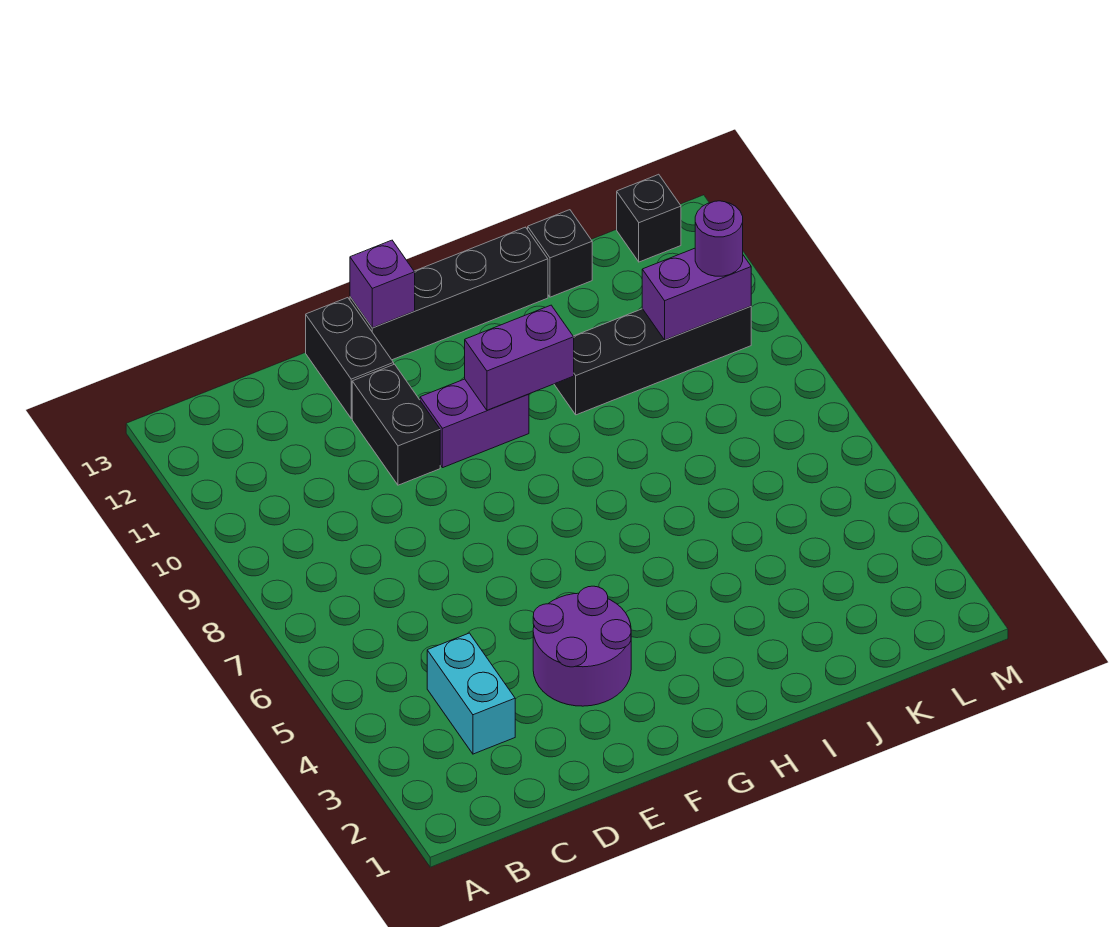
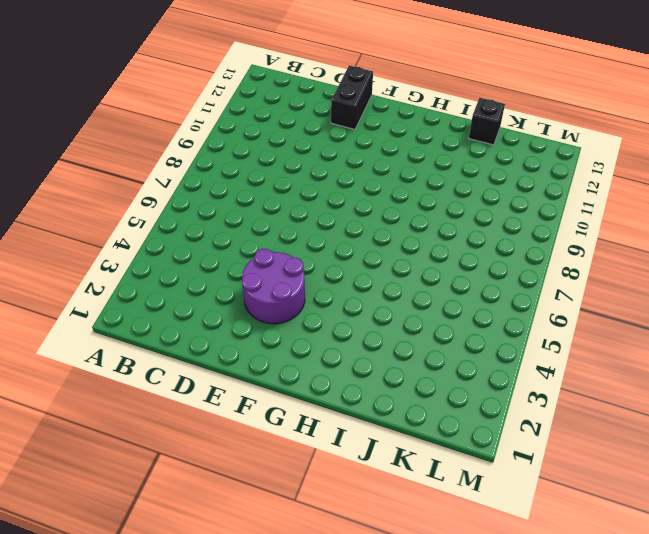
none -> cyan 1x2 brick [427,633,515,754]
none -> black 1x2 brick [352,364,440,485]
none -> purple 1x2 brick [420,379,529,468]

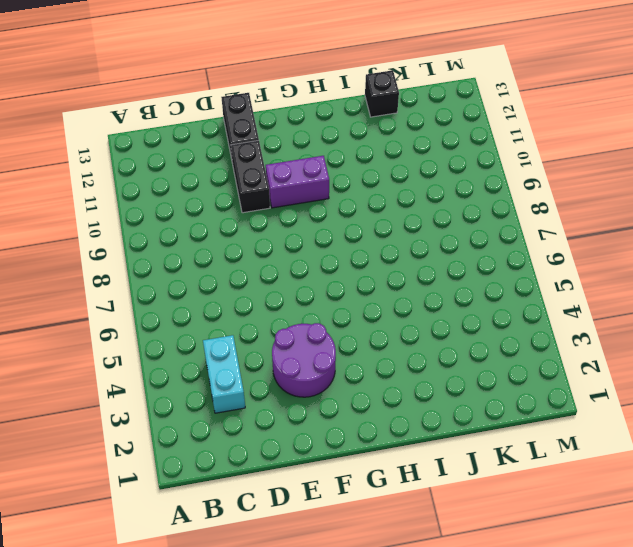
none -> black 1x4 brick [350,227,548,360]
none -> black 1x4 brick [554,306,751,415]
none -> black 1x1 brick [617,174,681,262]

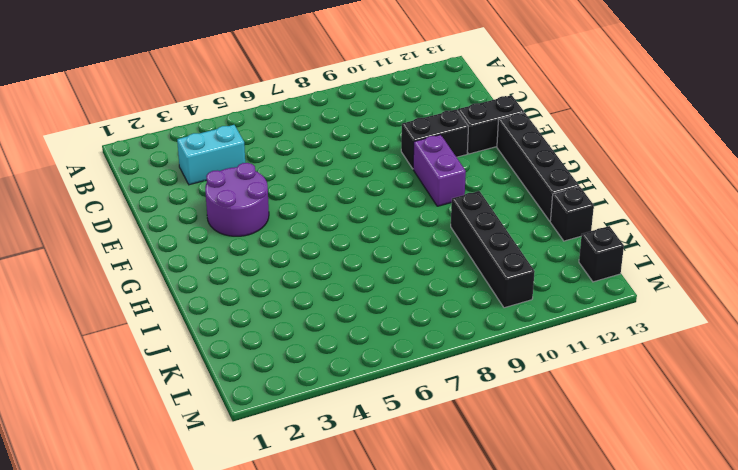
none -> purple 1x1 brick [350,240,415,328]
none -> purple 1x2 brick [465,305,574,410]
none -> purple 1x2 brick [642,248,751,340]

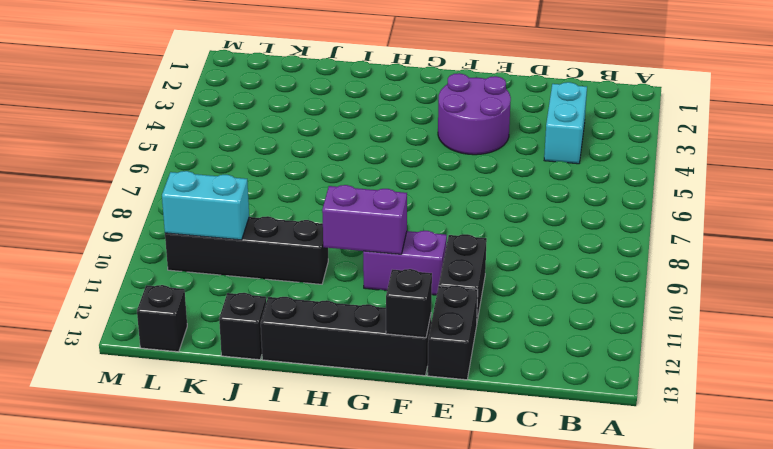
black 1x1 brick [386,269,432,338] -> purple 1x1 brick [350,240,415,328]
cyan 1x2 brick [162,171,249,240] -> purple 1x2 brick [642,248,751,340]
none -> purple 1x1 round brick [695,201,743,276]

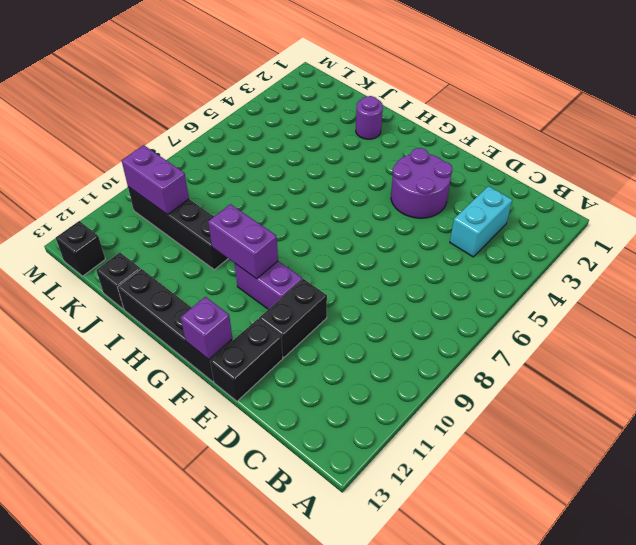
purple 1x1 round brick [356,96,383,139] -> purple 1x1 round brick moved to [695,201,743,276]

